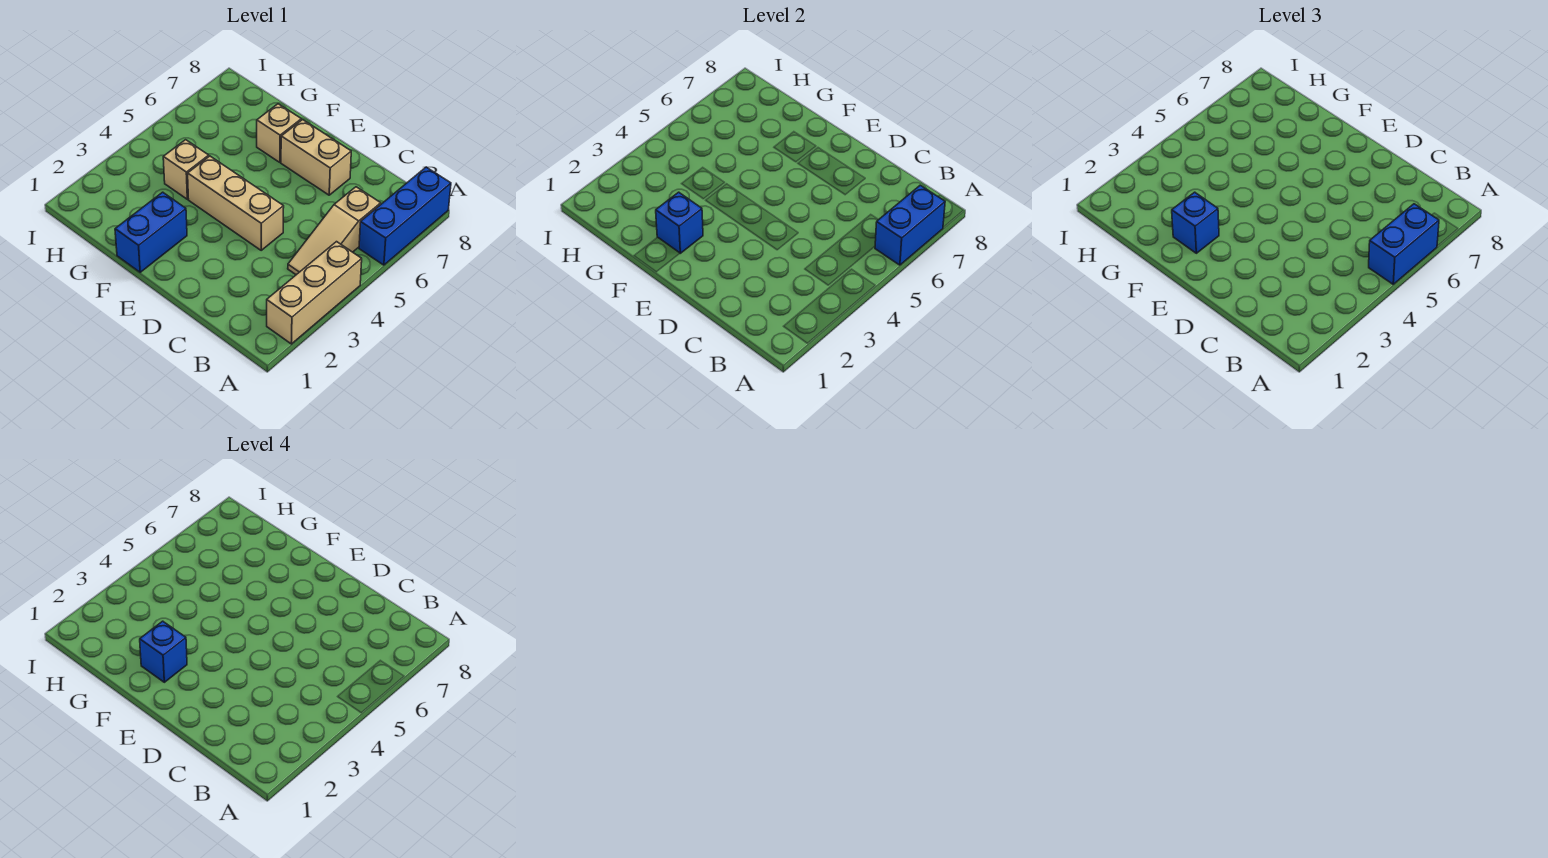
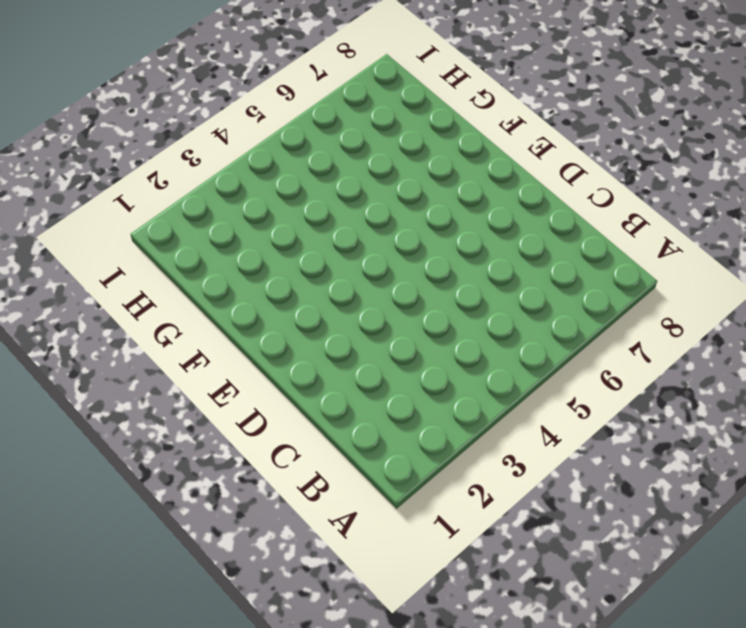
none -> tan 1x3 brick [267,242,362,344]
none -> blue 1x3 brick [359,167,451,265]
none -> tan 1x3 slope [288,187,381,275]

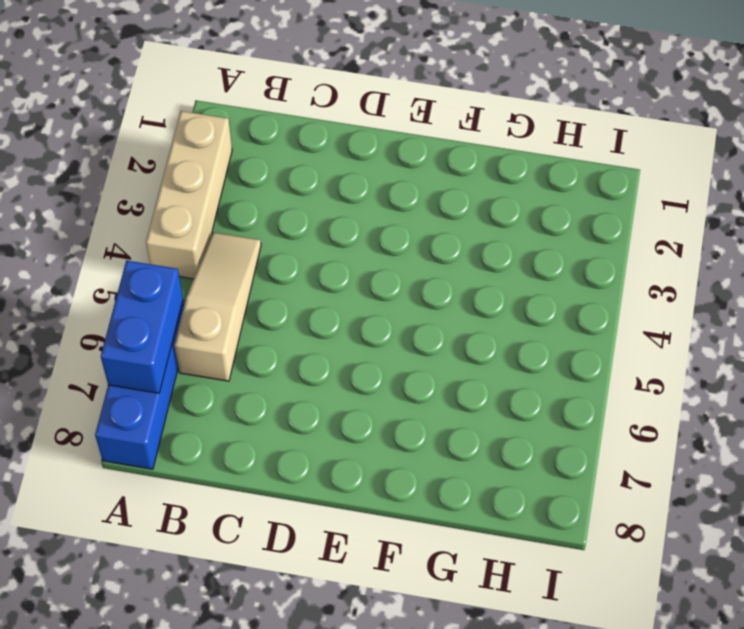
none -> tan 1x3 brick [188,156,284,250]
none -> tan 1x2 brick [281,120,351,195]
none -> blue 1x2 brick [115,192,187,272]

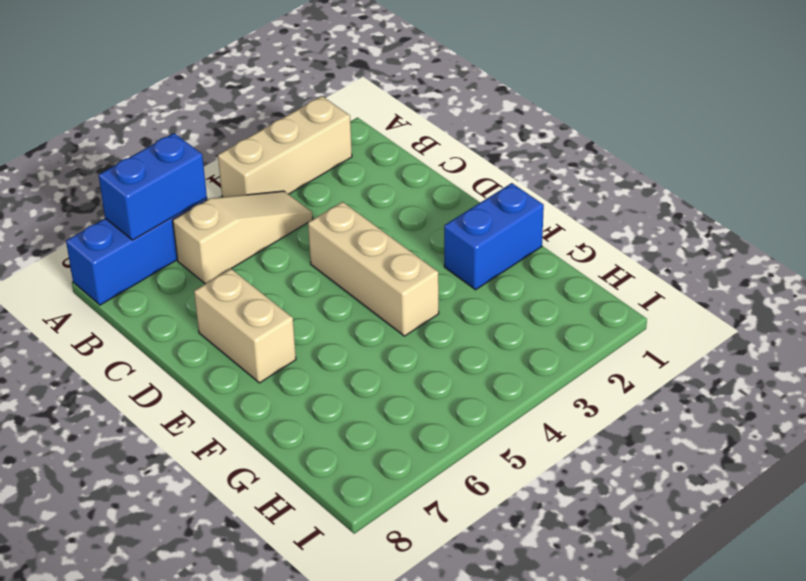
none -> tan 1x1 brick [257,104,301,162]
none -> tan 1x1 brick [163,140,209,199]
none -> blue 1x1 brick [656,192,703,253]

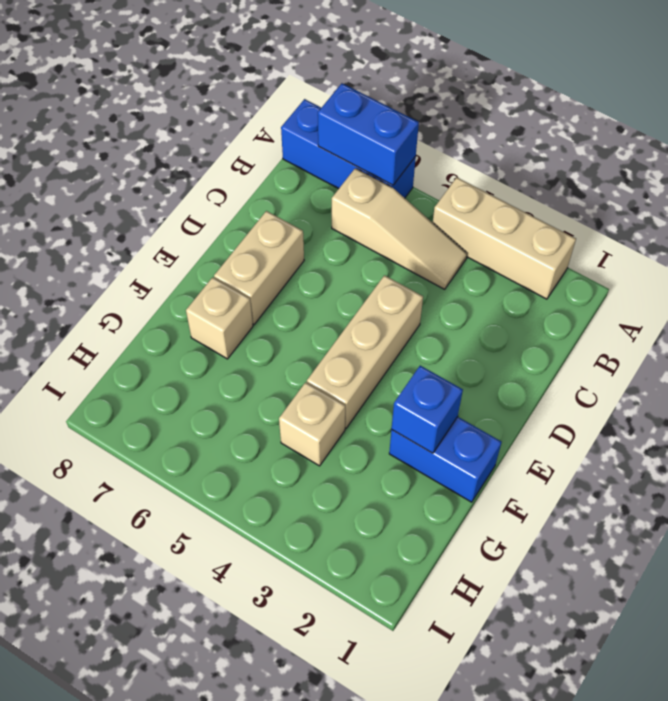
none -> blue 1x2 brick [1369,204,1439,284]
none -> blue 1x1 brick [1172,192,1219,253]
none -> blue 1x1 brick [140,621,187,682]

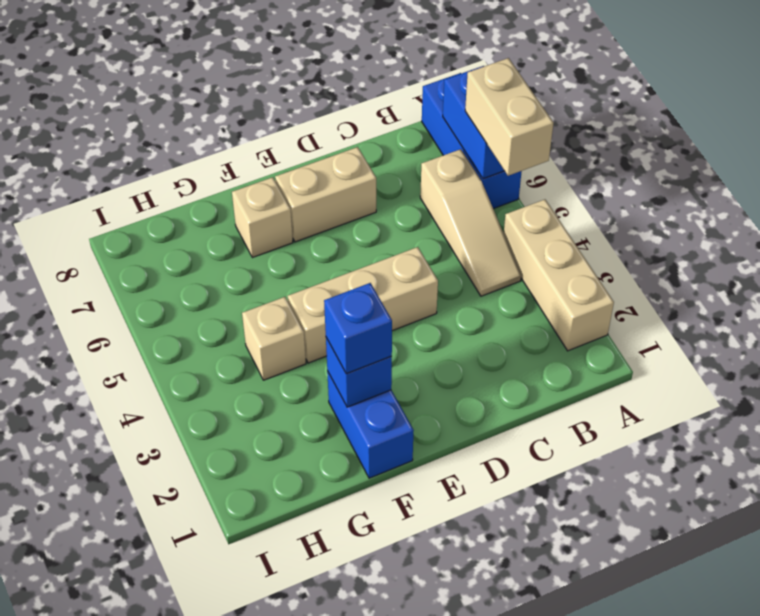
tan 1x2 brick [465,58,553,176] -> blue 1x2 brick [1369,204,1439,284]
none -> blue 1x1 brick [140,621,187,682]

